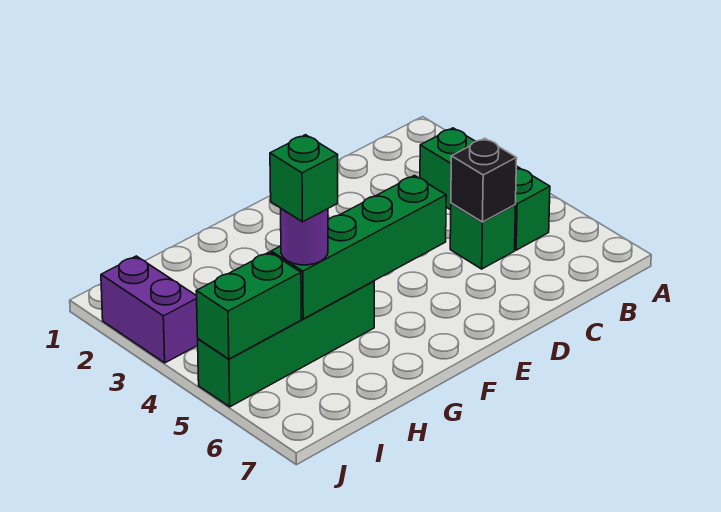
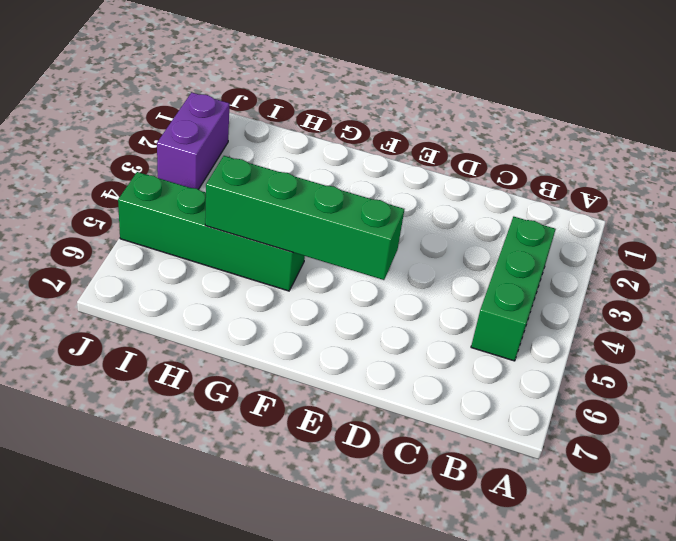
none -> green 1x1 brick [450,203,516,269]
none -> black 1x1 brick [451,138,517,222]

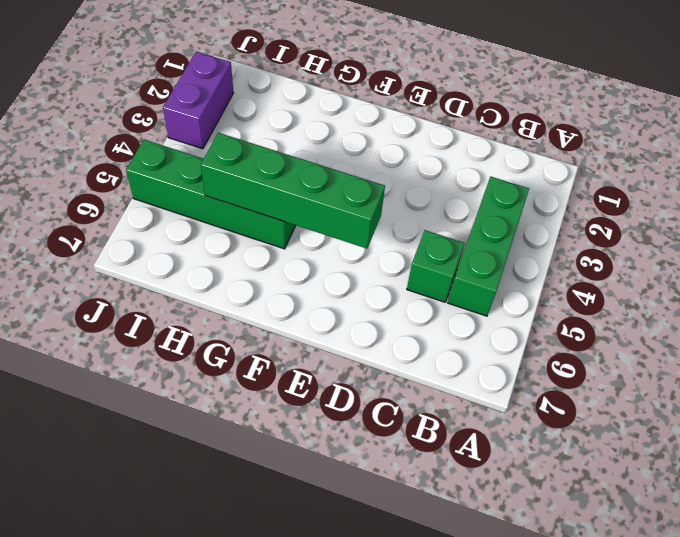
none -> black 1x1 brick [451,138,517,222]
none -> green 1x2 brick [196,252,301,359]

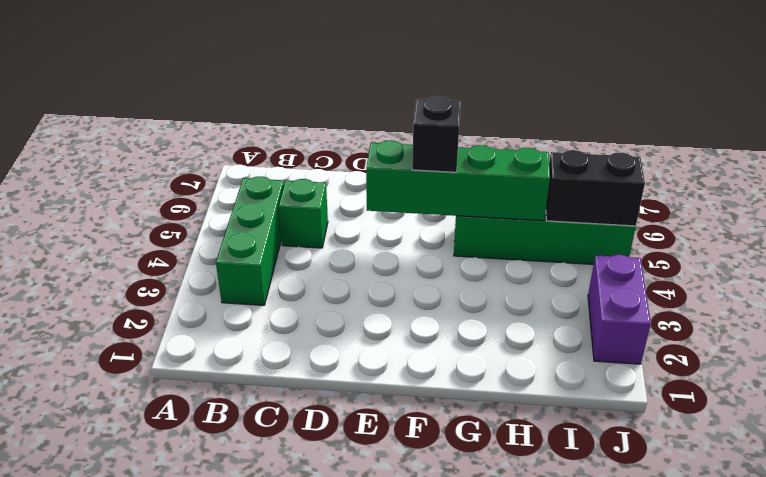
black 1x1 brick [412,96,461,172] -> black 1x1 brick moved to [451,138,517,222]
black 1x2 brick [546,150,645,226] -> green 1x2 brick [196,252,301,359]
none -> purple 1x1 round brick [281,209,328,265]
none -> green 1x1 brick [270,135,338,222]

